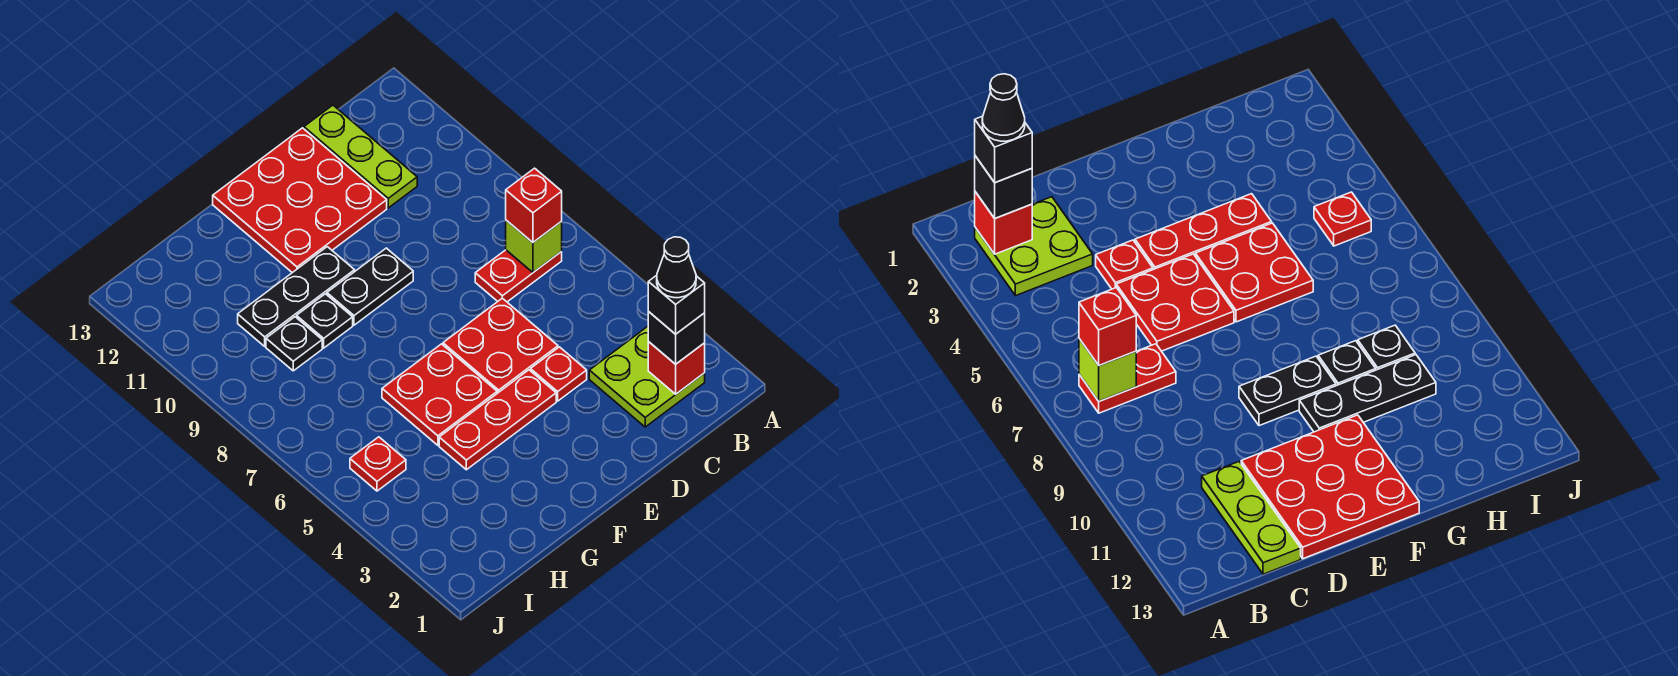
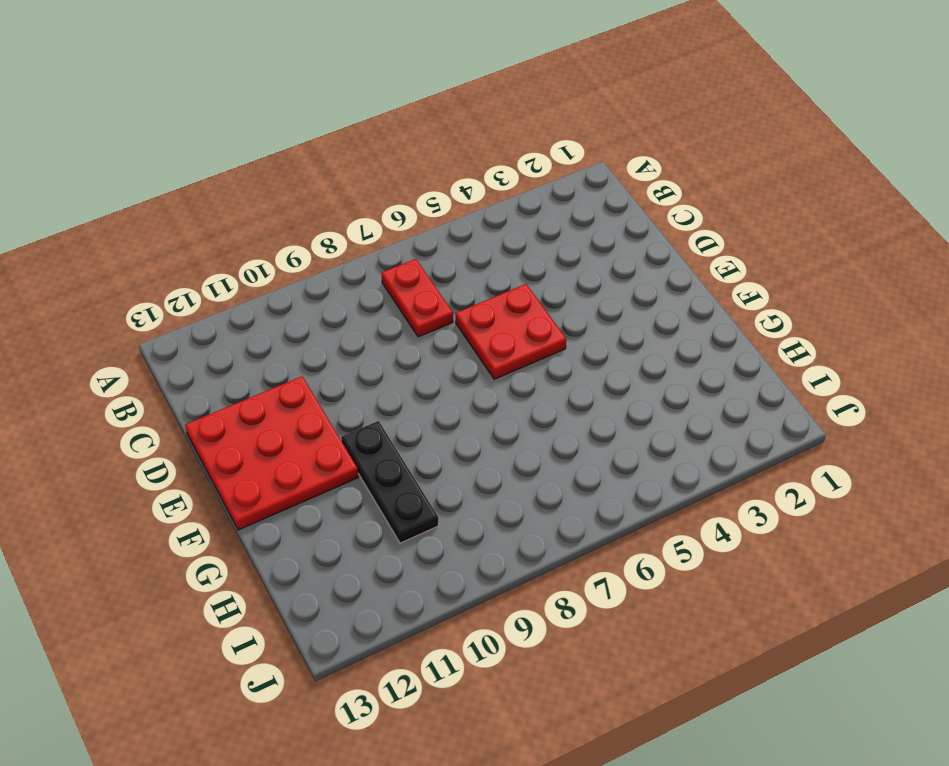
none -> lime 2x2 plate [589,326,705,427]
none -> lime 1x3 plate [304,105,417,208]
none -> red 1x1 plate [531,347,587,401]

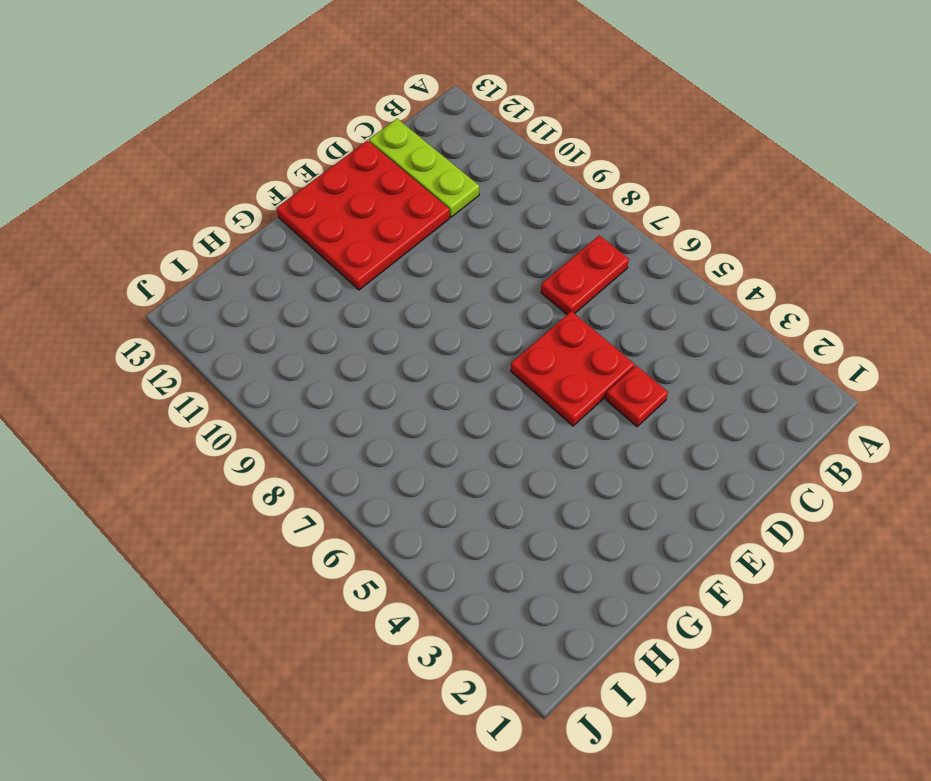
none -> lime 2x2 plate [589,326,705,427]
none -> red 1x3 plate [439,370,556,470]
none -> black 1x2 plate [327,248,413,325]

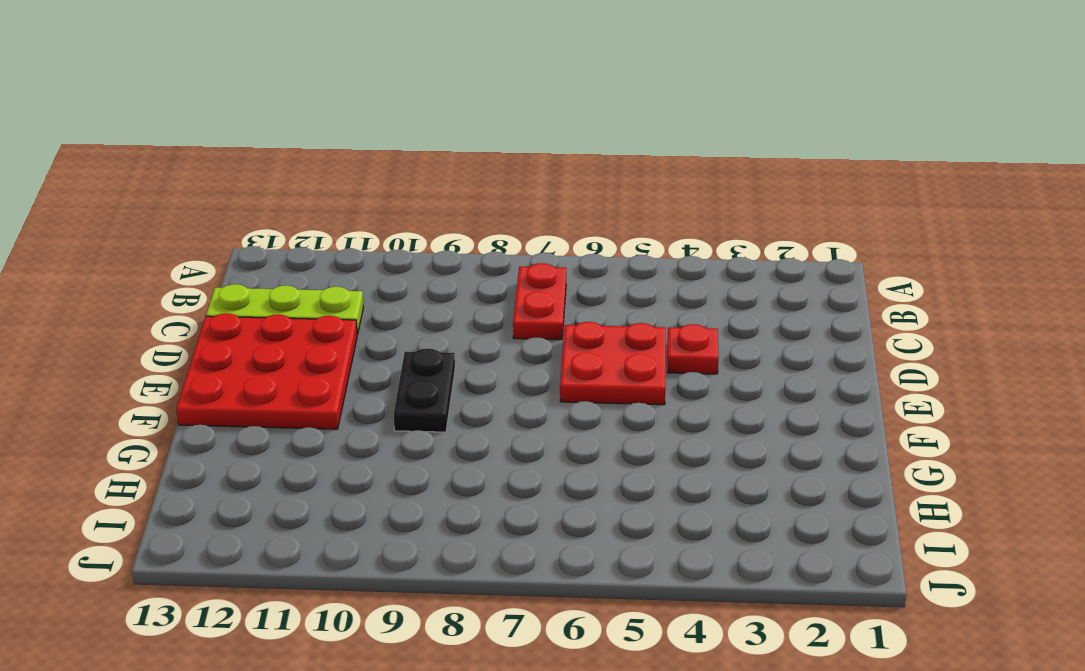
none -> lime 2x2 plate [589,326,705,427]
none -> red 1x3 plate [439,370,556,470]
none -> red 2x2 plate [382,344,497,445]

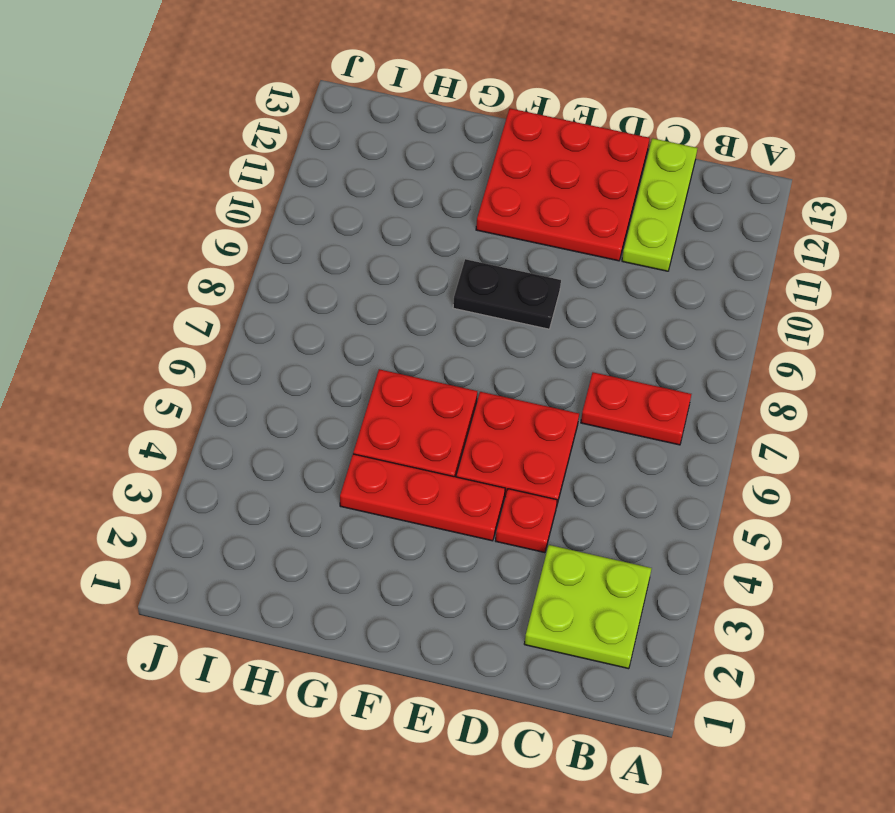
none -> black 1x3 plate [238,247,355,346]
none -> black 1x1 plate [297,294,353,348]
none -> black 1x1 plate [266,317,322,371]

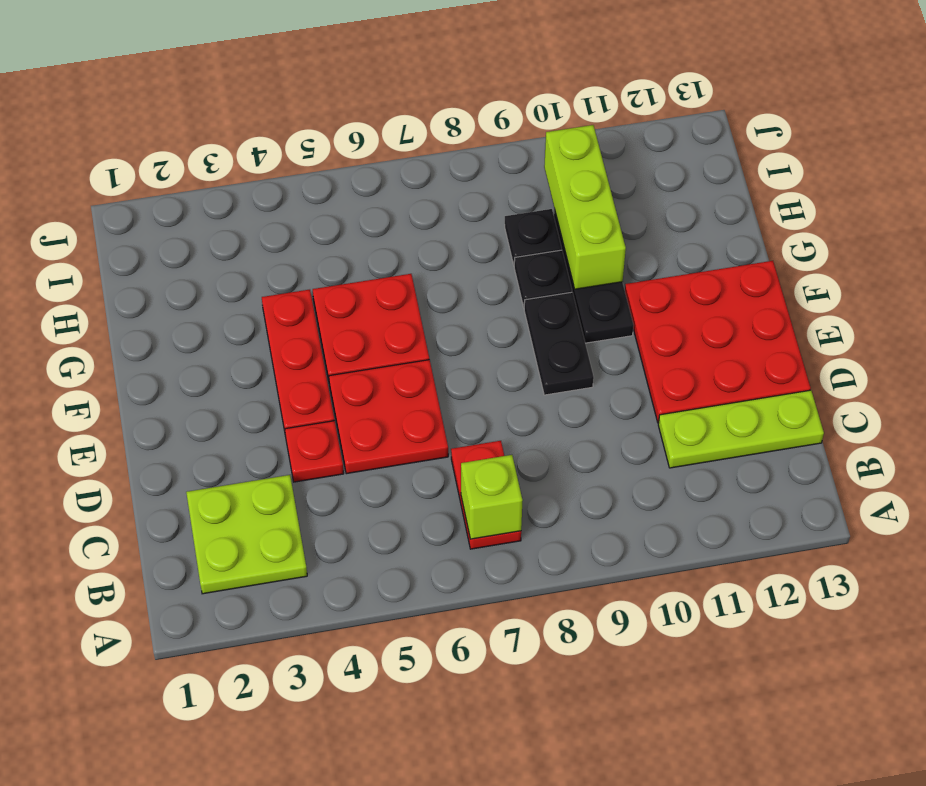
lime 1x3 brick [544,125,626,289] -> none
none -> red 1x1 plate [350,437,406,491]
none -> red 1x1 brick [648,342,705,394]
none -> black 1x1 brick [648,312,705,364]

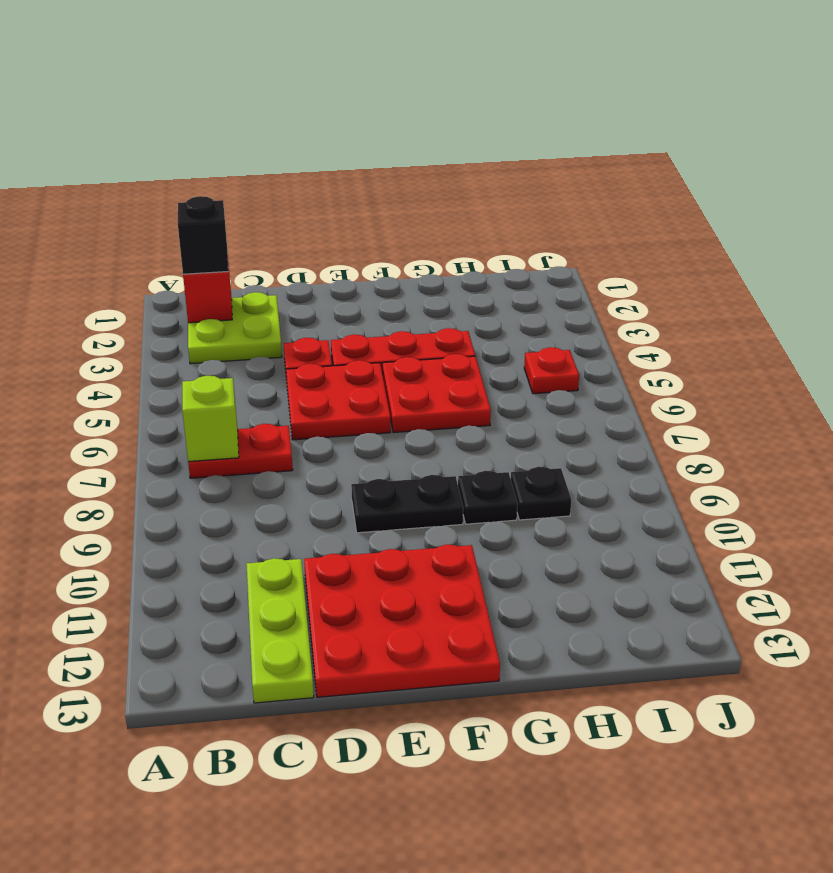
none -> black 1x3 plate [238,247,355,346]
none -> red 1x1 brick [506,168,562,242]
none -> black 1x1 brick [648,275,705,334]

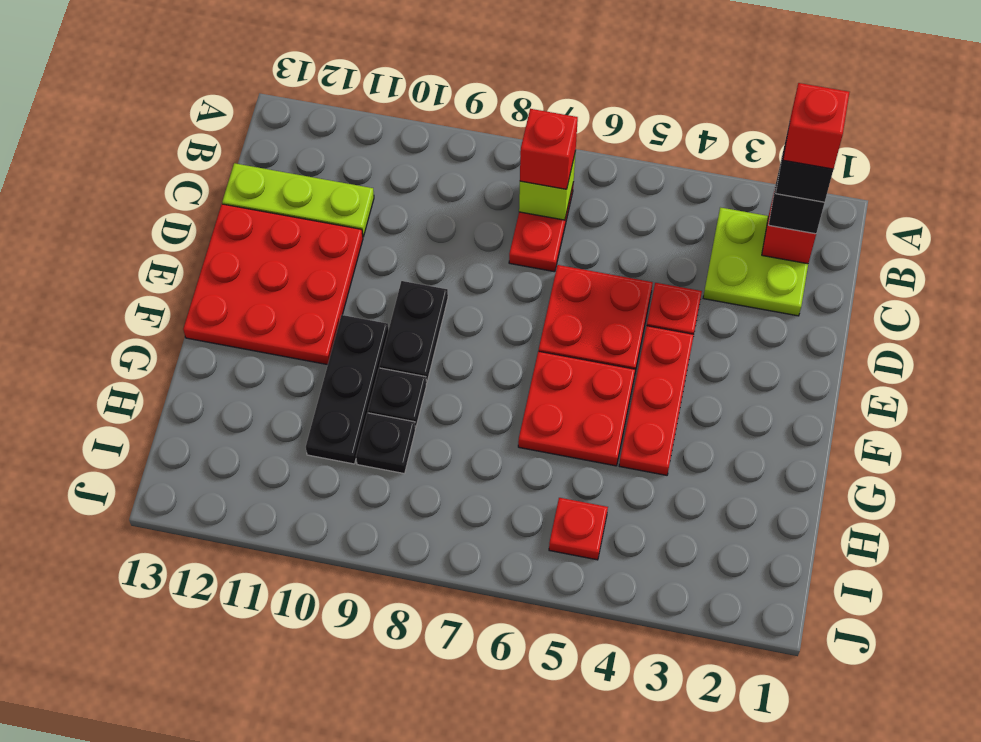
red 1x1 brick [783,83,850,169] -> black 1x1 cone [657,237,696,298]

